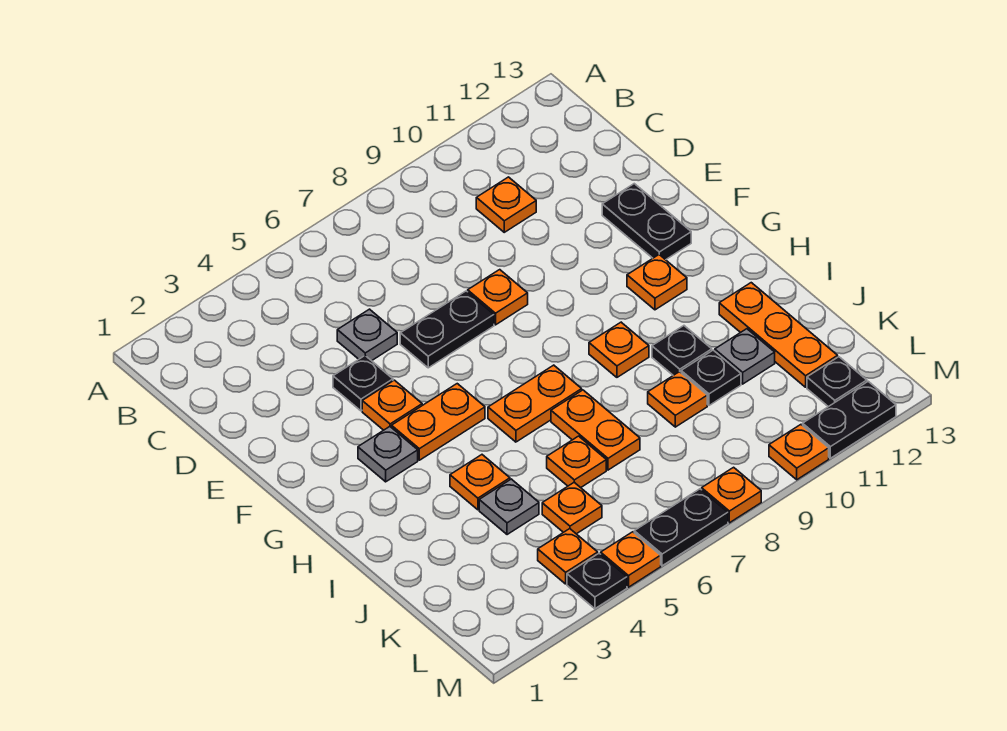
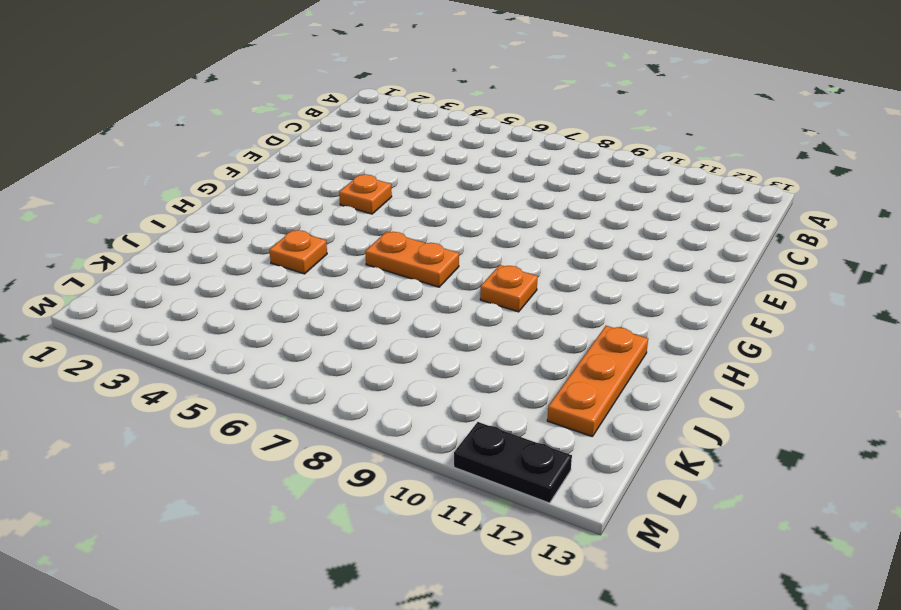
none -> orange 1x1 plate [476,177,536,232]
none -> grey 1x1 plate [337,309,397,361]
none -> black 1x1 plate [333,356,393,411]
none -> black 1x2 plate [400,291,494,368]

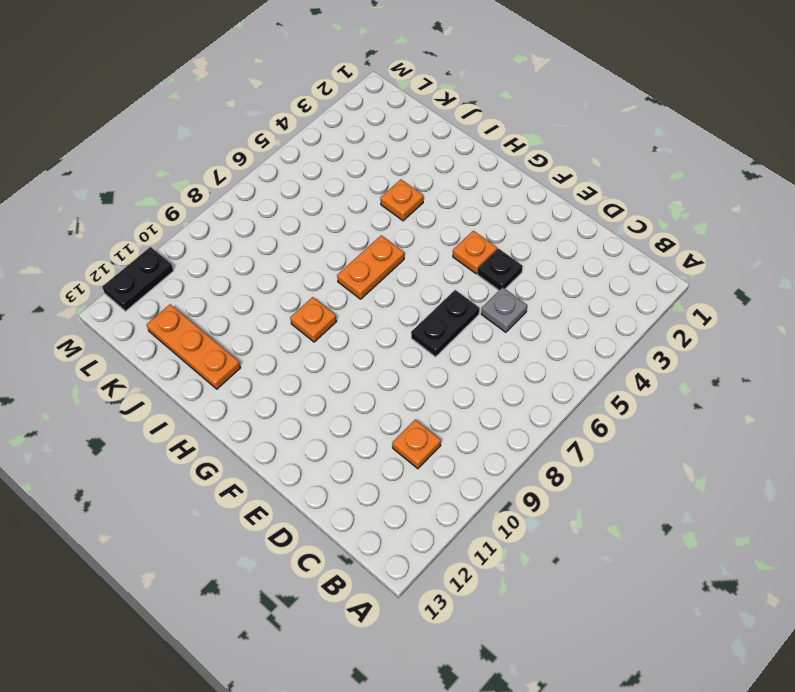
none -> orange 1x1 plate [468,270,528,325]
none -> black 1x2 plate [602,184,691,260]
none -> grey 1x1 plate [358,427,418,482]
none -> orange 1x2 plate [392,384,485,460]

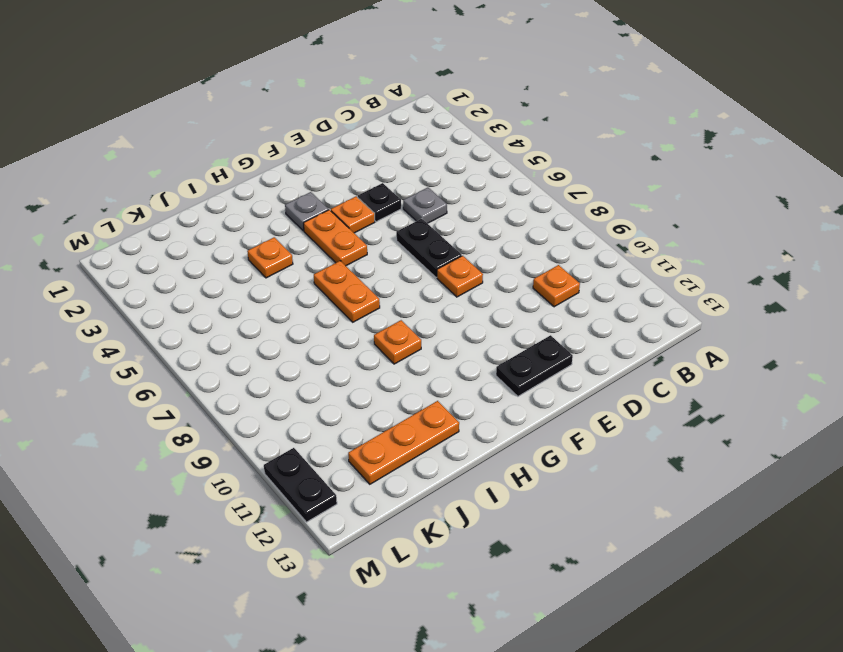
none -> orange 1x1 plate [627,255,687,310]
none -> orange 1x2 plate [551,390,640,470]
none -> black 1x1 plate [652,326,712,375]
none -> grey 1x1 plate [479,479,539,535]

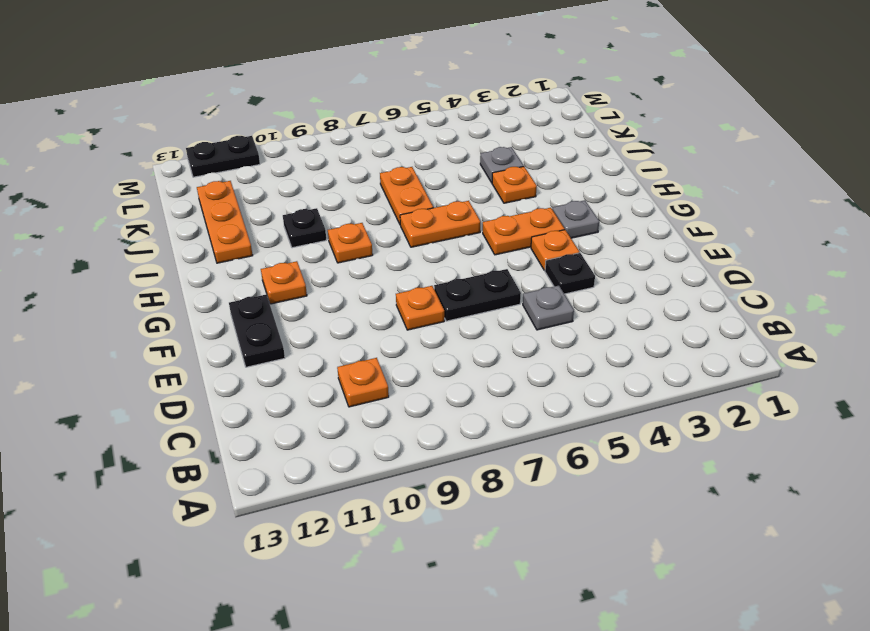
none -> orange 1x1 plate [547,436,606,488]
none -> orange 1x1 plate [648,372,707,427]
none -> black 1x1 plate [681,350,741,405]
none -> grey 1x1 plate [715,329,775,384]

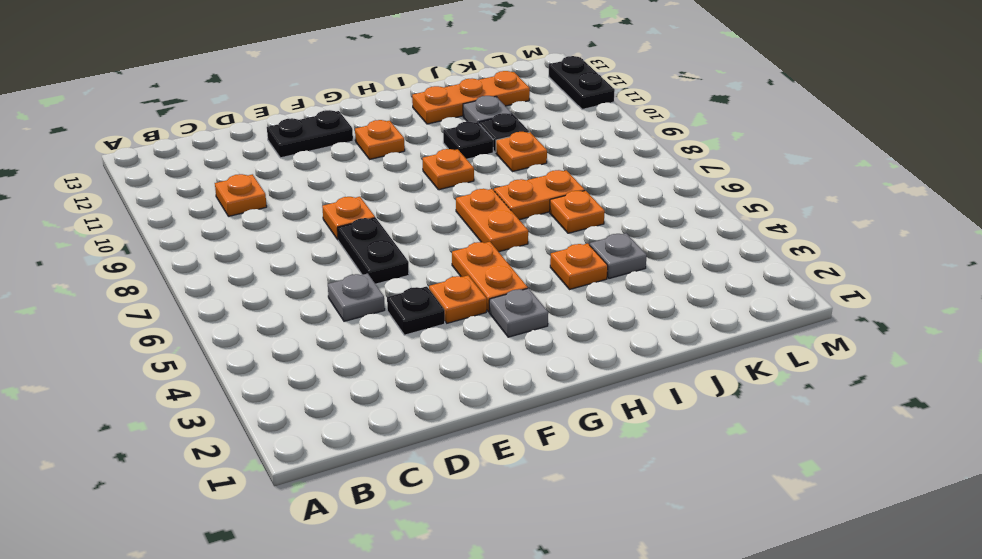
none -> orange 1x1 plate [542,482,602,534]
none -> orange 1x1 plate [538,529,598,584]
none -> black 1x1 plate [807,357,867,407]
none -> black 1x1 plate [567,554,627,609]

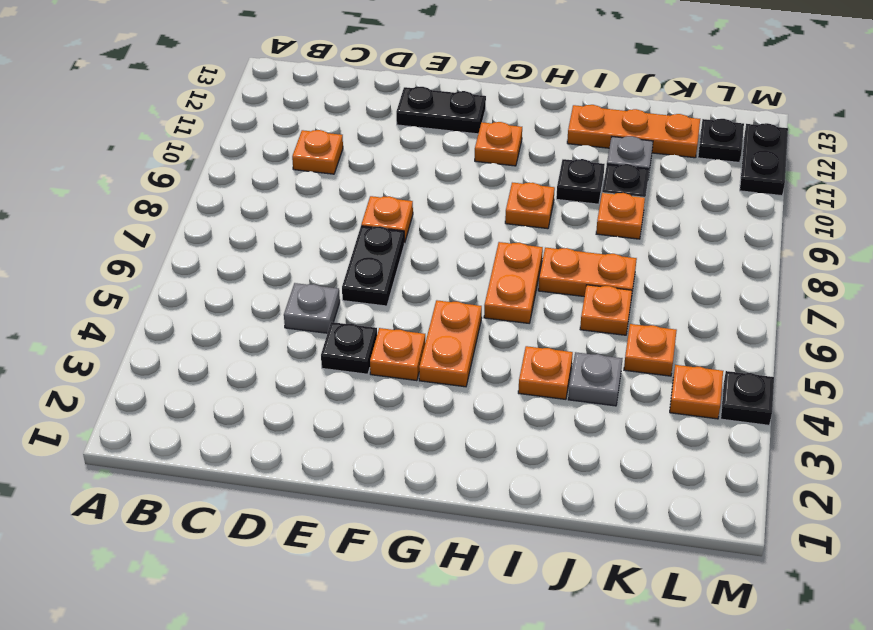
none -> grey 1x1 plate [358,427,418,482]
none -> orange 1x1 plate [601,532,661,587]
none -> black 1x2 plate [634,489,728,566]
none -> orange 1x1 plate [702,467,761,523]

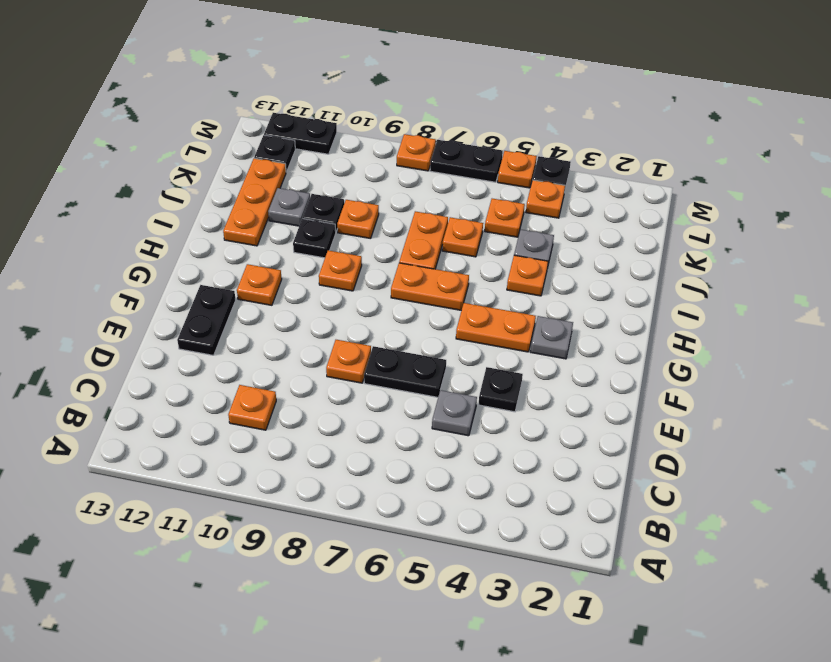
none -> orange 1x1 plate [362,380,422,430]
none -> orange 1x1 plate [769,425,829,480]

